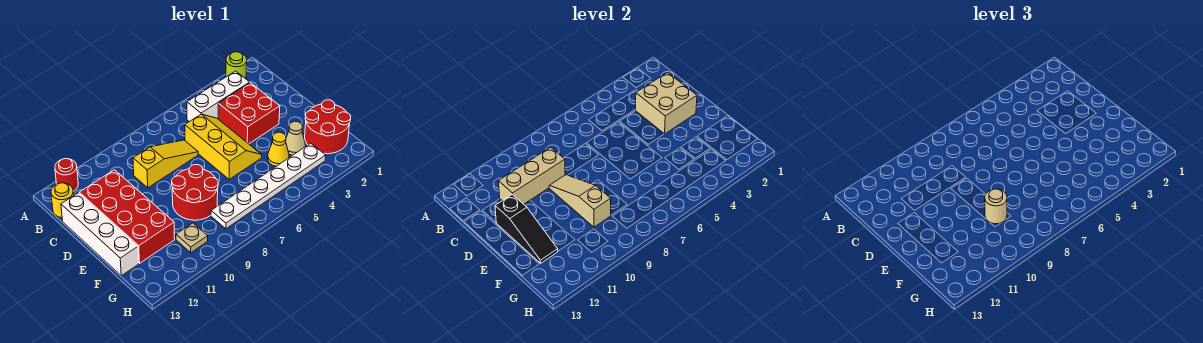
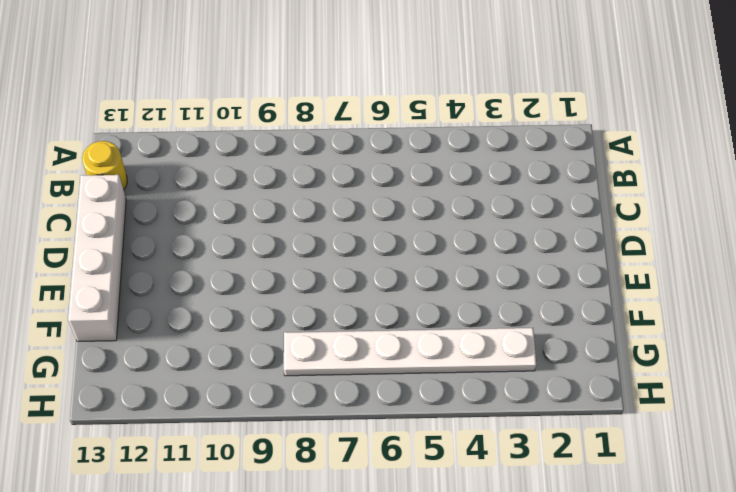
none -> lime 1x1 round brick [226,52,247,79]
none -> red 1x1 round brick [55,159,78,191]
none -> white 1x3 brick [187,71,250,122]

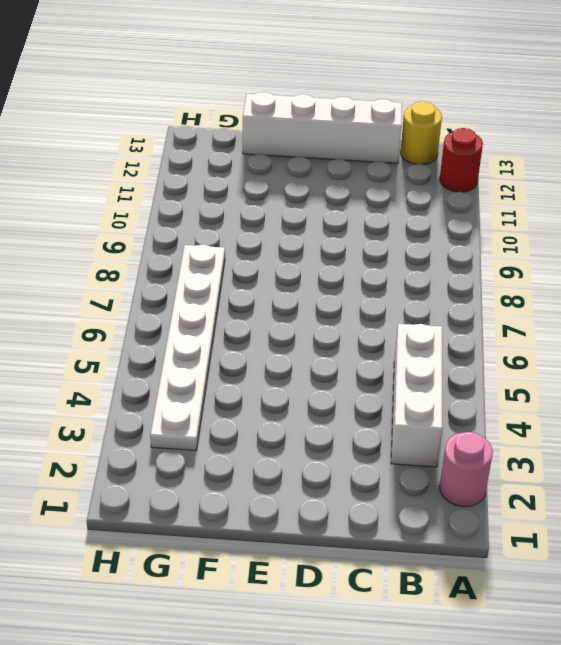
pink 1x1 round brick [440,432,493,507] -> lime 1x1 round brick [226,52,247,79]
none -> red 2x2 brick [218,83,280,144]
none -> yellow 2x3 slope [185,114,262,179]
none -> yellow 1x3 slope [133,140,198,188]

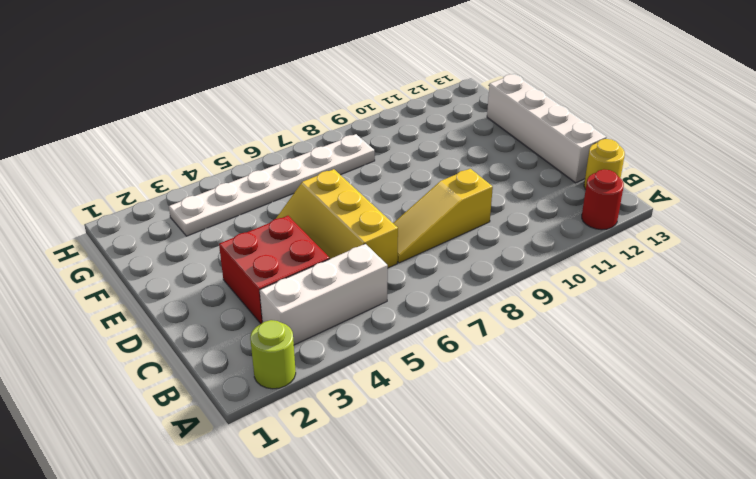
none -> red 2x4 brick [79,170,175,263]
none -> red 2x2 round brick [172,165,218,220]
none -> red 2x2 round brick [305,100,351,154]

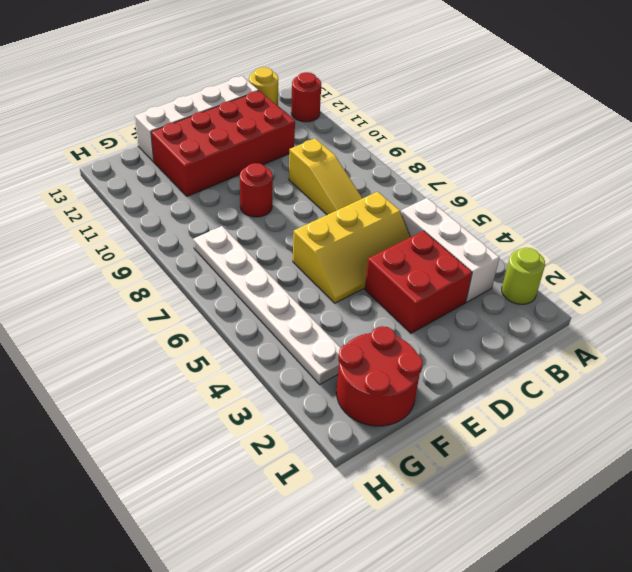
red 1x1 round brick [240,163,273,217] -> red 2x2 round brick [172,165,218,220]
none -> tan 1x1 cone [286,121,305,155]
none -> yellow 1x1 cone [268,132,289,166]
none -> tan 1x1 plate [176,223,208,253]

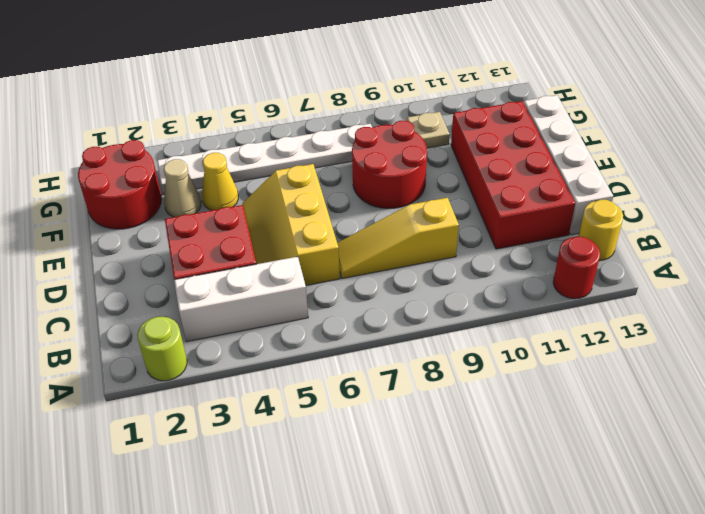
none -> tan 2x2 brick [636,73,697,134]
none -> tan 1x3 brick [498,147,565,204]
none -> tan 1x3 slope [549,175,611,227]

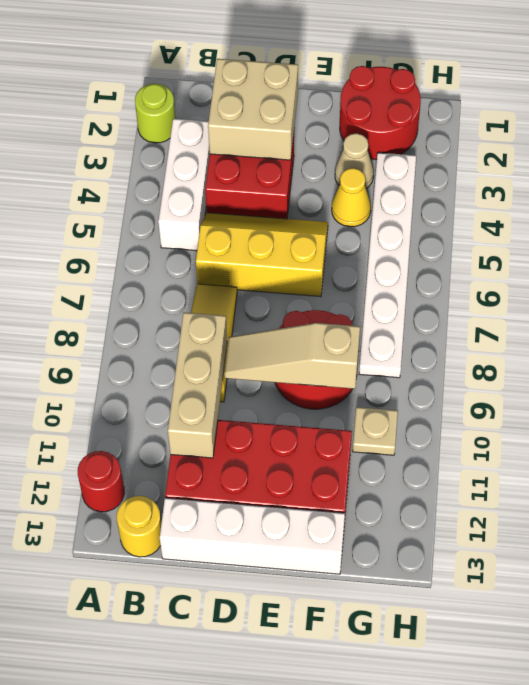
none -> black 1x3 slope [495,194,558,263]
none -> tan 1x1 round brick [985,189,1007,224]

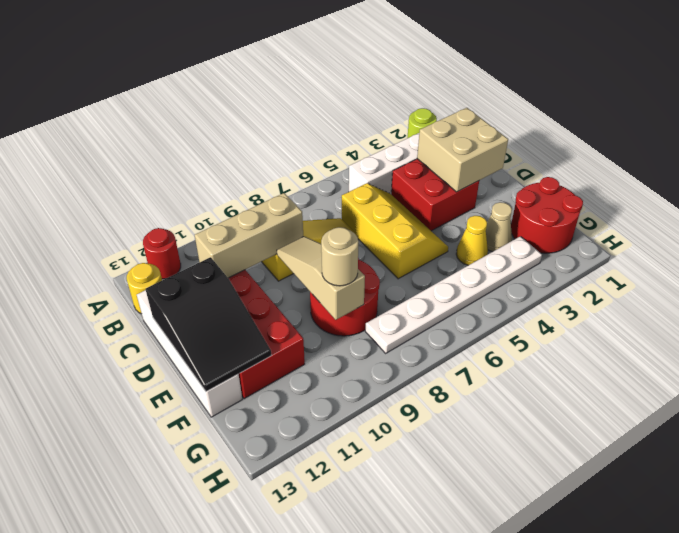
black 2x3 slope [146,257,271,392] -> black 1x3 slope [495,194,558,263]
none -> tan 1x1 plate [176,223,208,253]

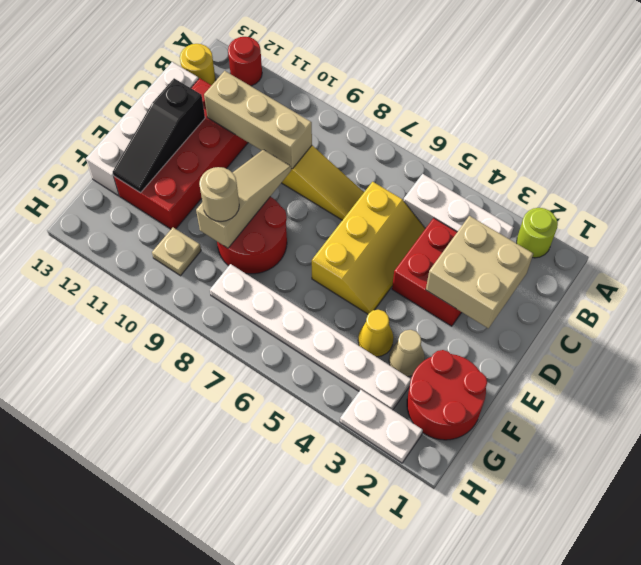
white 1x2 plate [340,390,423,463] -> none

